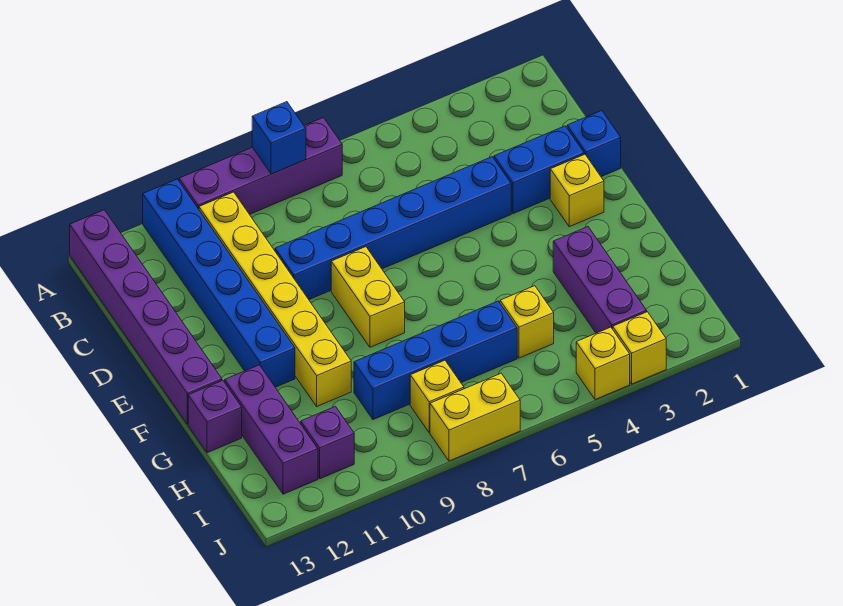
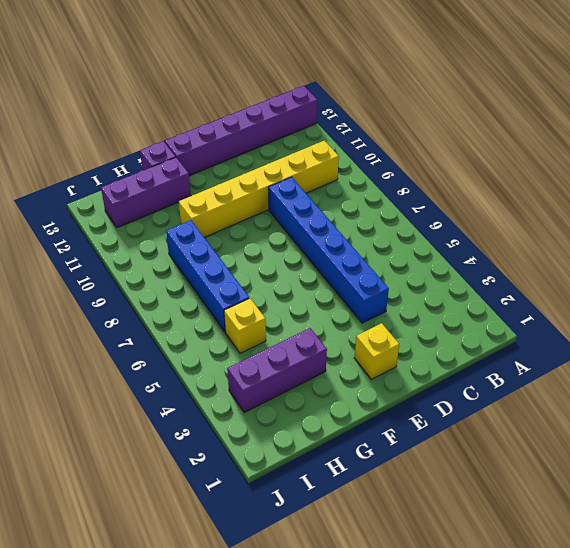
none -> purple 1x4 brick [179,118,342,214]
none -> blue 1x6 brick [143,179,295,387]
none -> blue 1x1 brick [567,111,621,177]

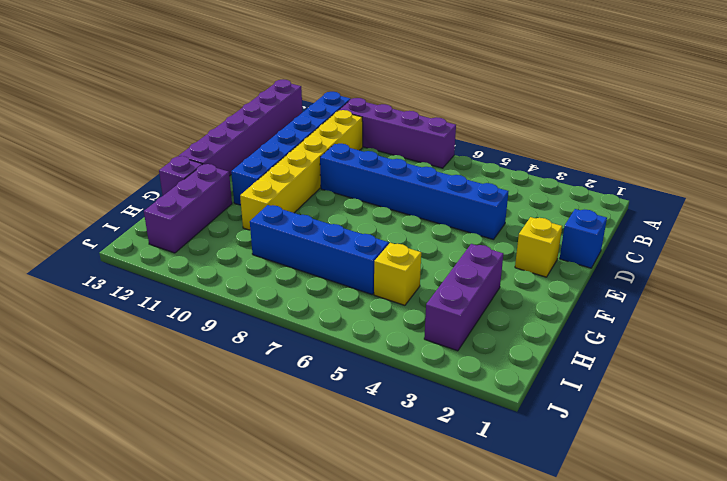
none -> blue 1x2 brick [494,126,584,214]
none -> yellow 1x2 brick [331,247,405,347]
none -> yellow 1x1 brick [410,360,464,433]

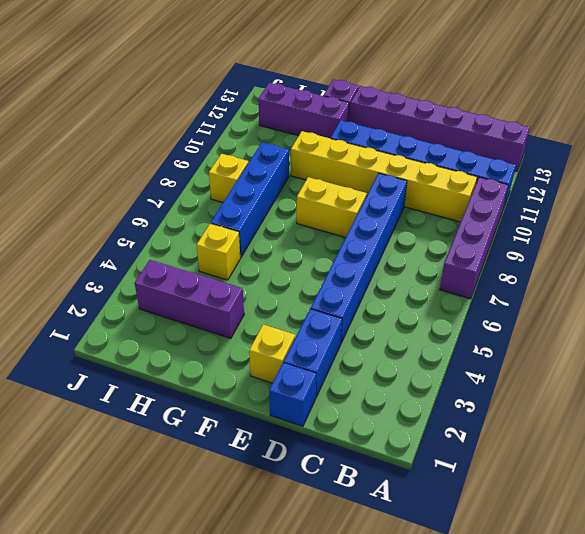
none -> purple 1x1 brick [301,406,354,479]
none -> yellow 1x1 brick [613,312,666,384]
none -> yellow 1x1 brick [576,327,630,400]

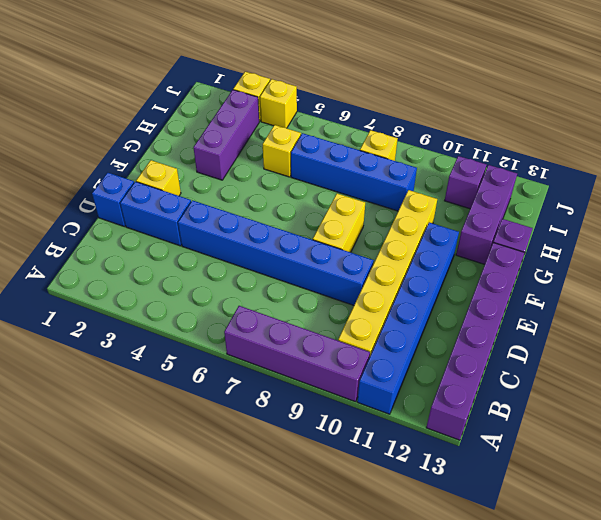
none -> yellow 1x2 brick [430,373,520,461]
none -> blue 1x1 brick [252,102,306,174]

